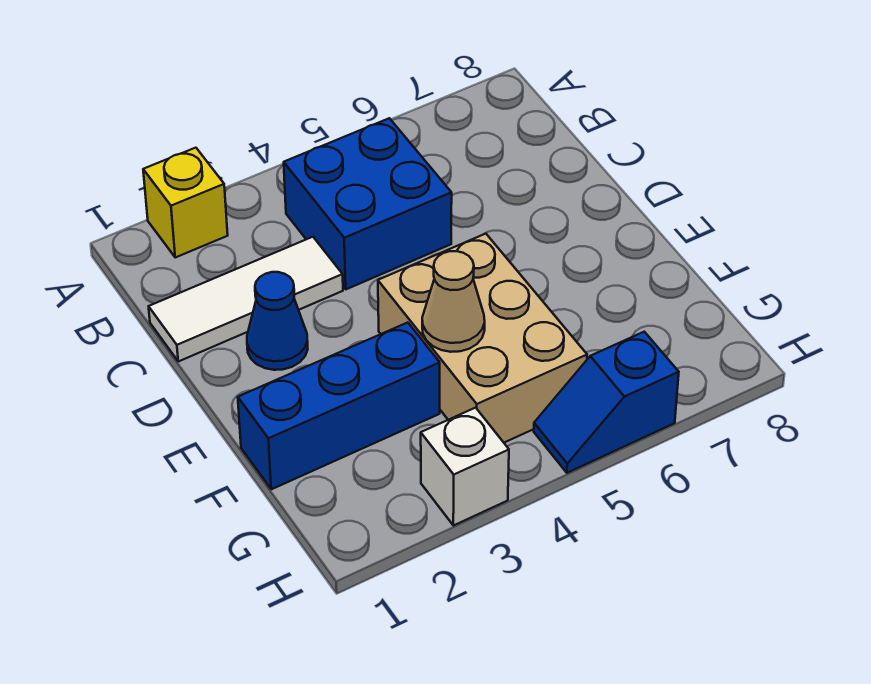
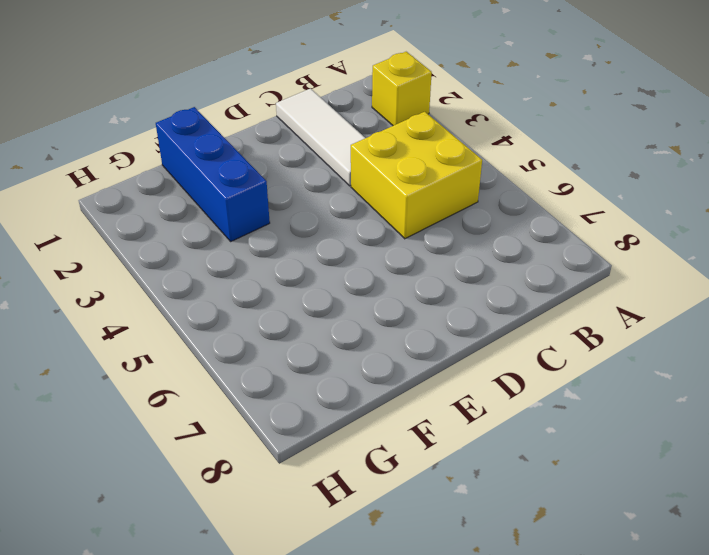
yellow 2x2 brick [351,112,482,239] -> blue 2x2 brick [284,118,452,289]
none -> blue 1x1 cone [247,272,308,370]
none -> tan 2x3 brick [378,234,587,443]

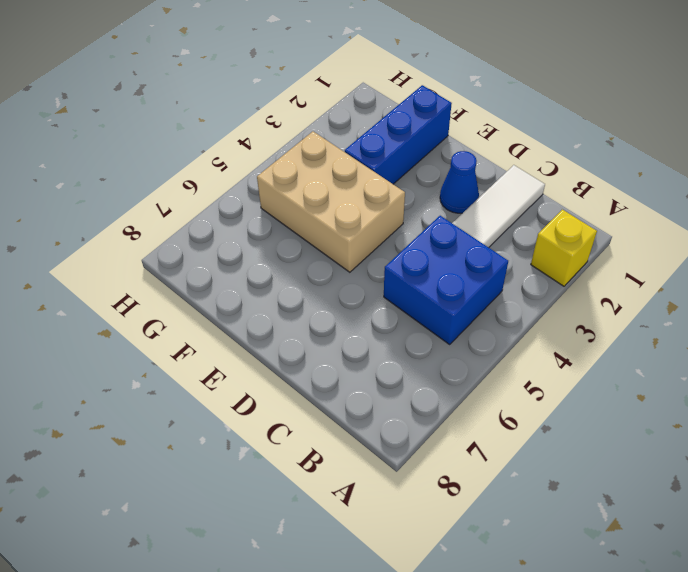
none -> white 1x1 brick [421,408,509,526]
none -> blue 1x2 slope [534,332,679,473]

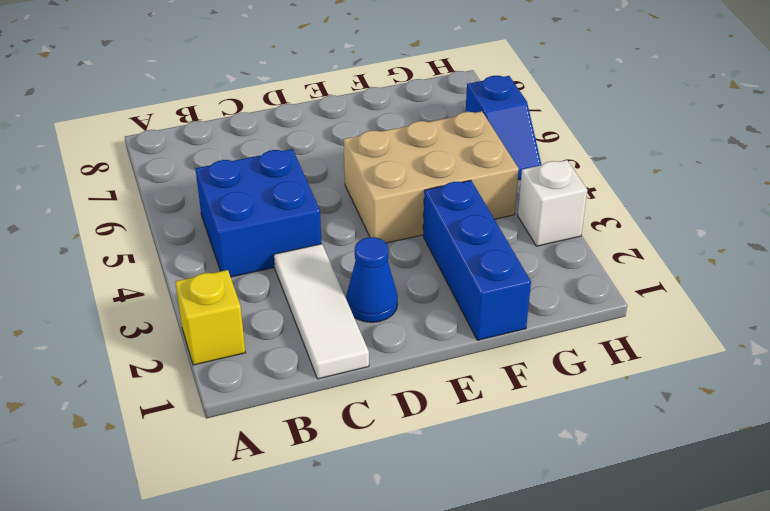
none -> tan 1x1 cone [422,251,485,352]

